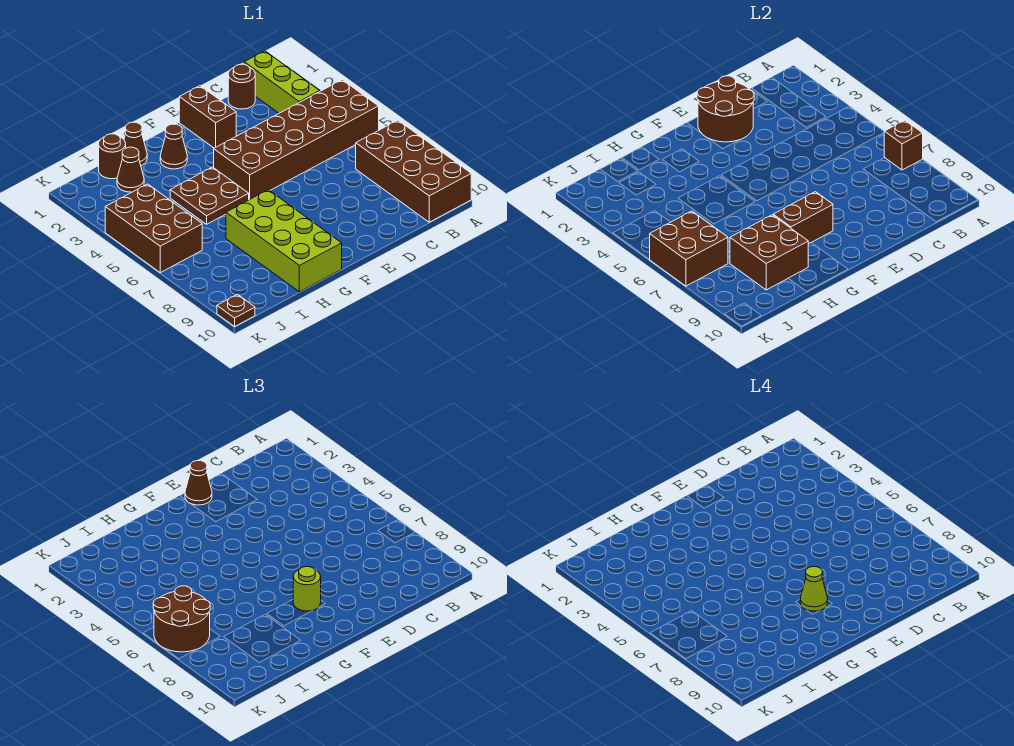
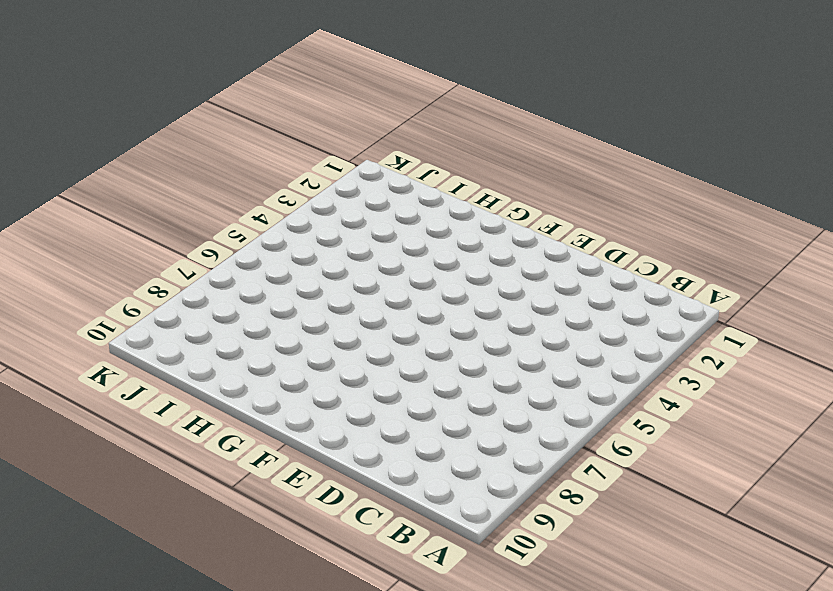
none -> brown 2x6 brick [214,80,379,200]
none -> brown 2x4 brick [356,120,471,222]
none -> lime 1x3 brick [244,51,320,113]

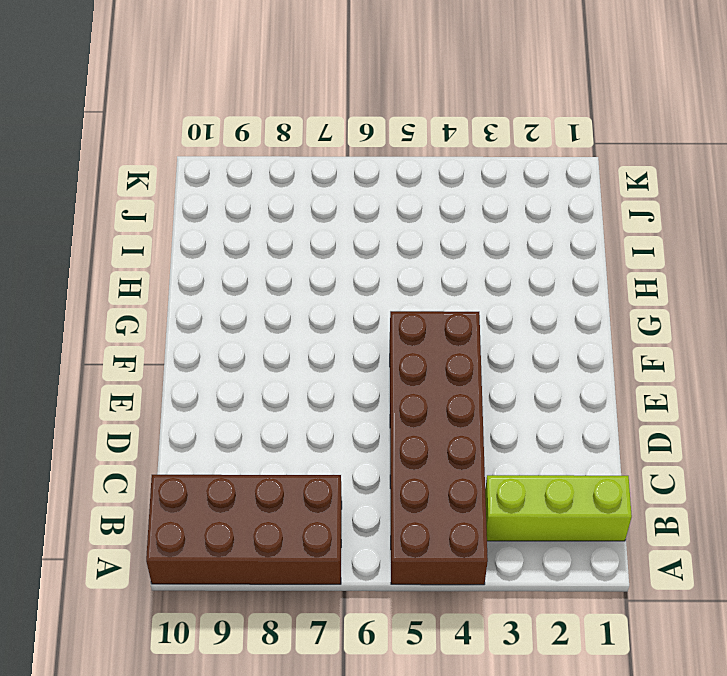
none -> brown 1x1 round brick [228,64,255,109]
none -> brown 1x2 brick [179,86,236,148]
none -> brown 1x1 cone [160,124,187,169]

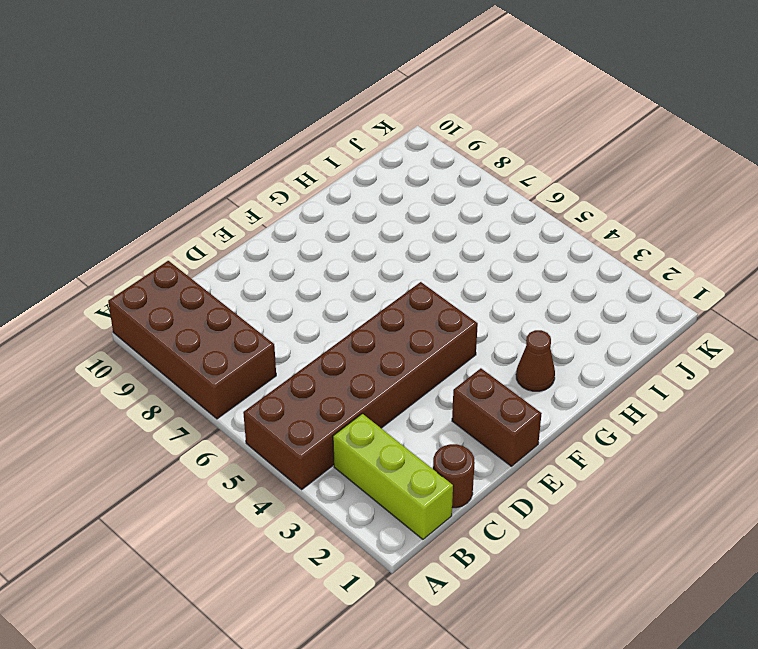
none -> brown 2x2 plate [170,167,249,224]
none -> lime 2x4 brick [226,190,342,292]
none -> brown 1x1 cone [124,122,147,165]

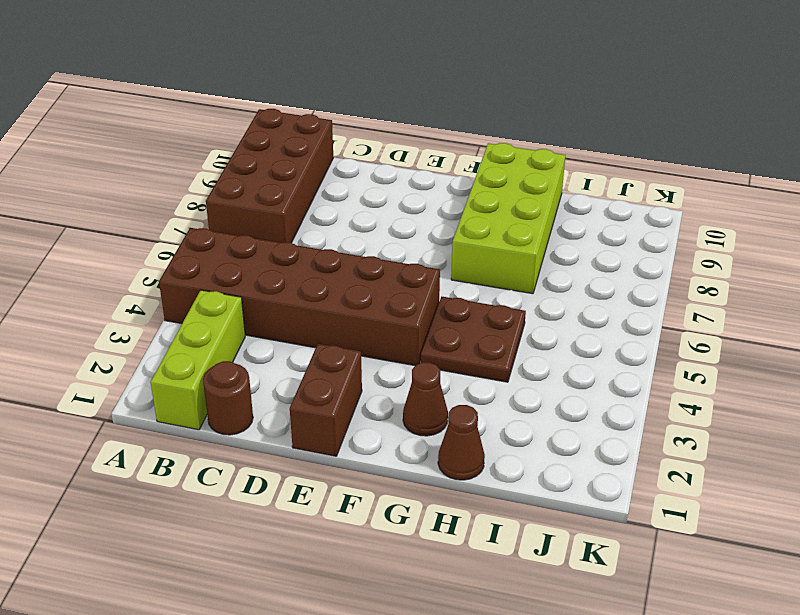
none -> brown 1x1 round brick [99,134,126,179]
none -> brown 1x1 cone [117,147,144,192]
none -> brown 2x3 brick [105,184,202,273]

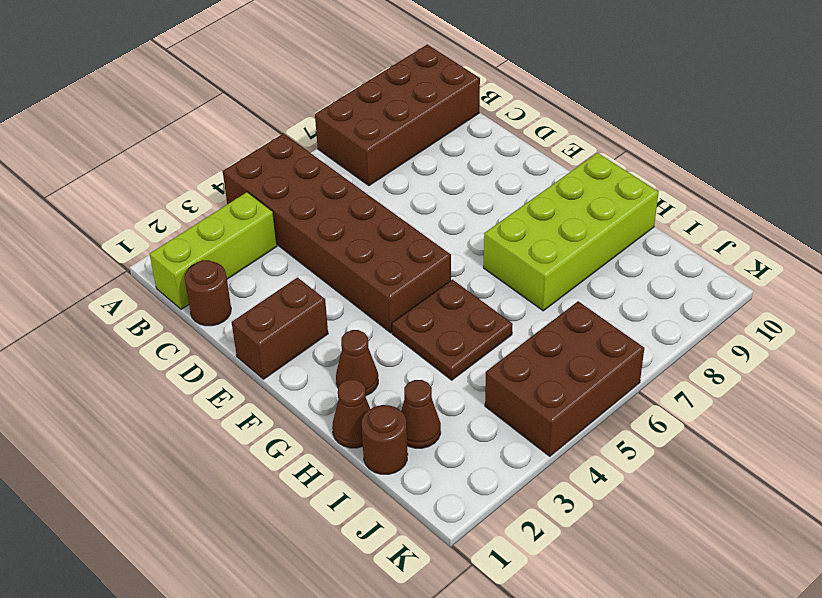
none -> brown 1x1 plate [217,294,255,327]
none -> brown 1x1 brick [884,120,923,170]
none -> brown 2x2 round brick [697,76,754,142]

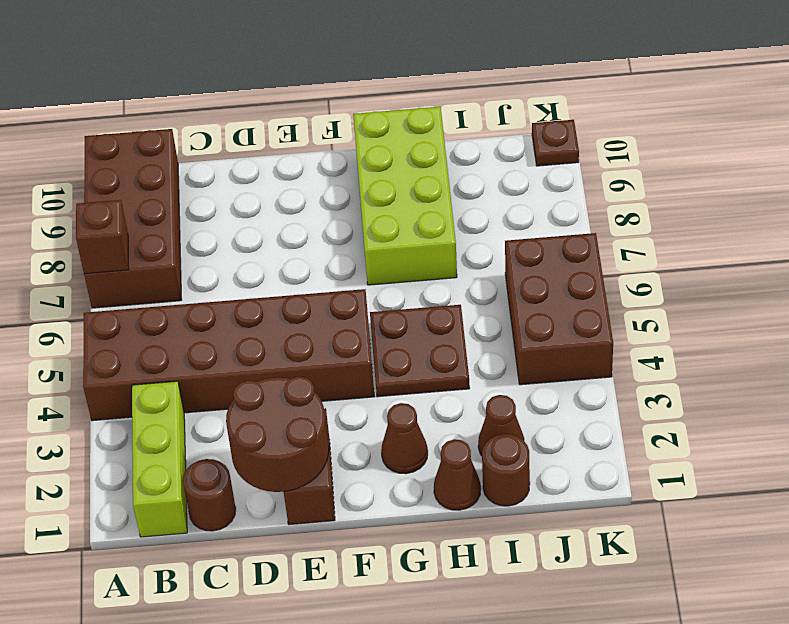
none -> brown 1x2 brick [773,192,833,244]
none -> brown 2x2 brick [730,215,808,290]
none -> brown 2x2 brick [649,211,728,286]

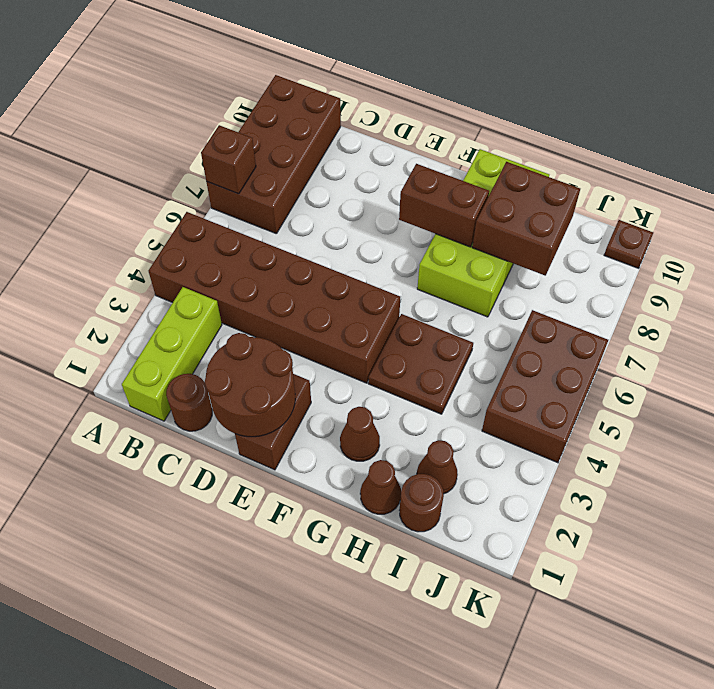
none -> brown 2x2 brick [649,211,728,286]
none -> brown 1x1 cone [185,460,212,505]
none -> lime 1x1 round brick [293,567,321,611]

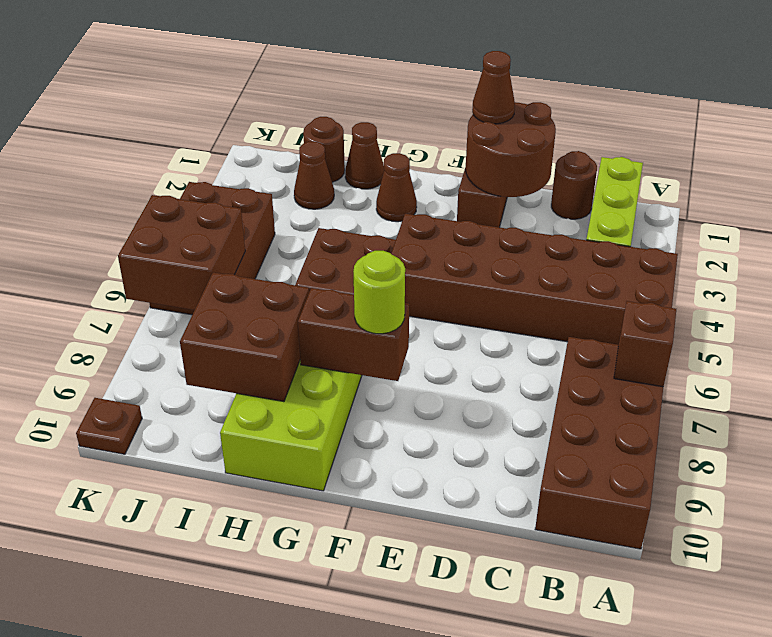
none -> brown 2x2 round brick [153,586,210,652]
none -> lime 1x1 cone [800,567,828,611]

